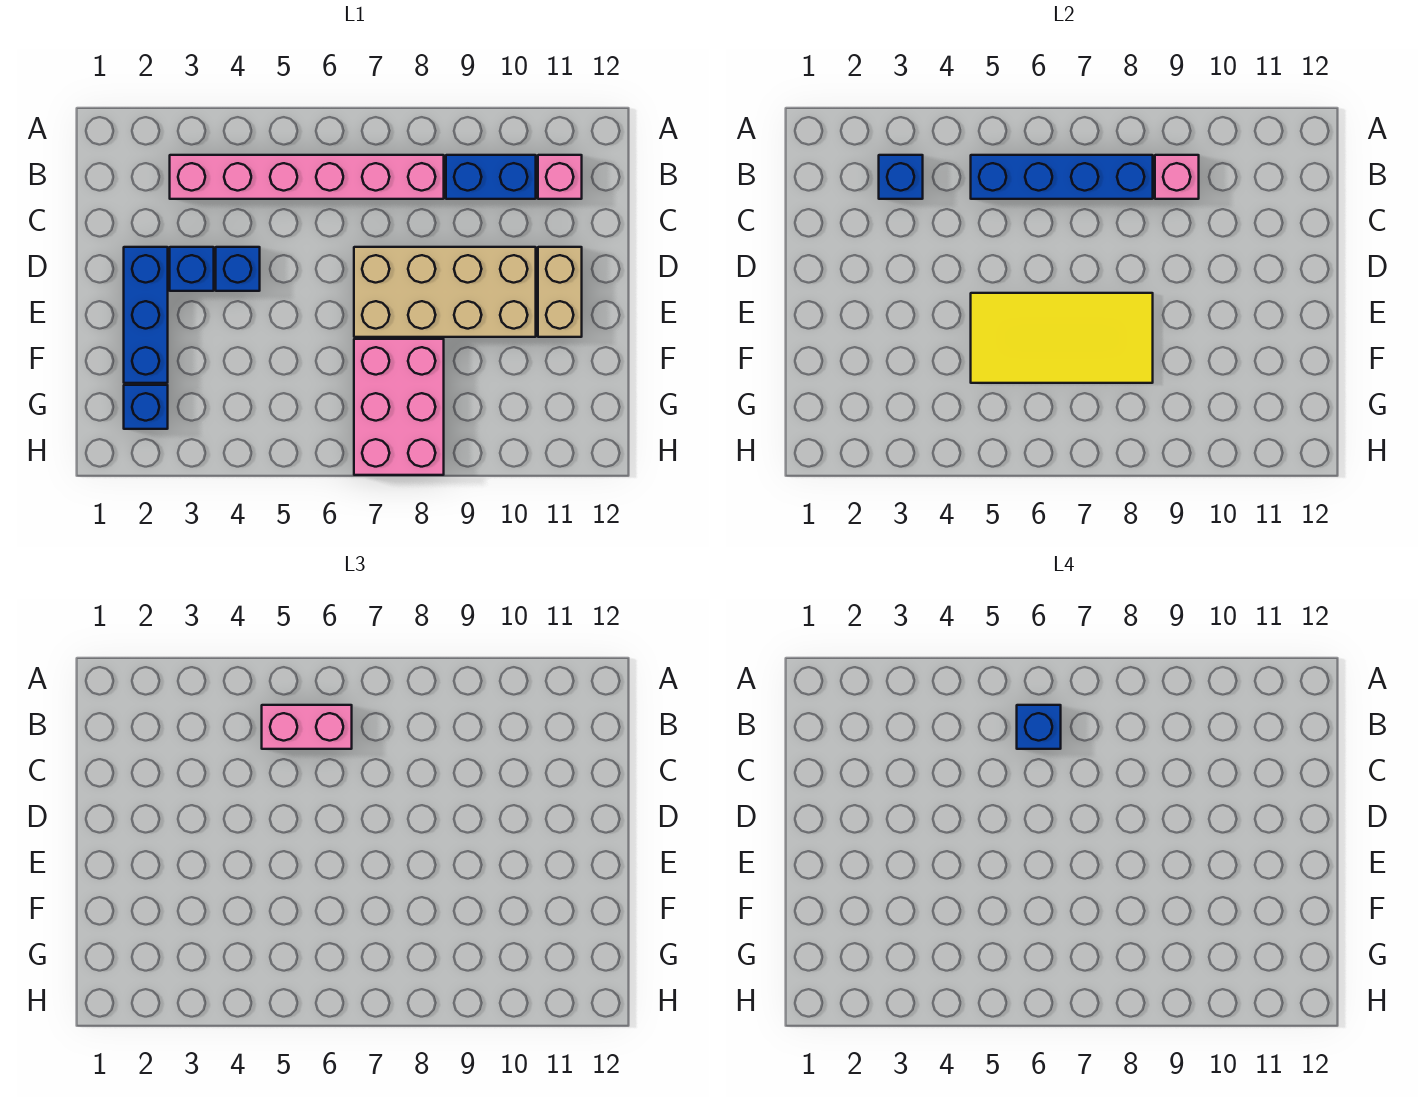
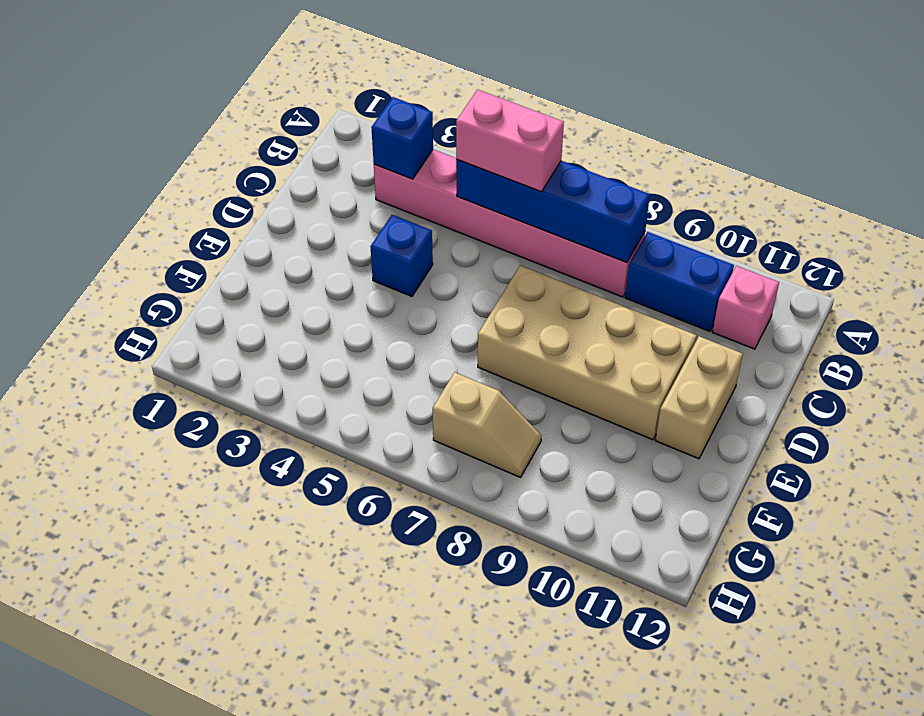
tan 1x2 slope [433,372,541,477] -> pink 2x3 brick [354,339,444,475]
none -> blue 1x3 brick [124,247,168,383]
none -> blue 1x1 brick [170,247,214,291]
none -> blue 1x1 brick [124,385,168,429]

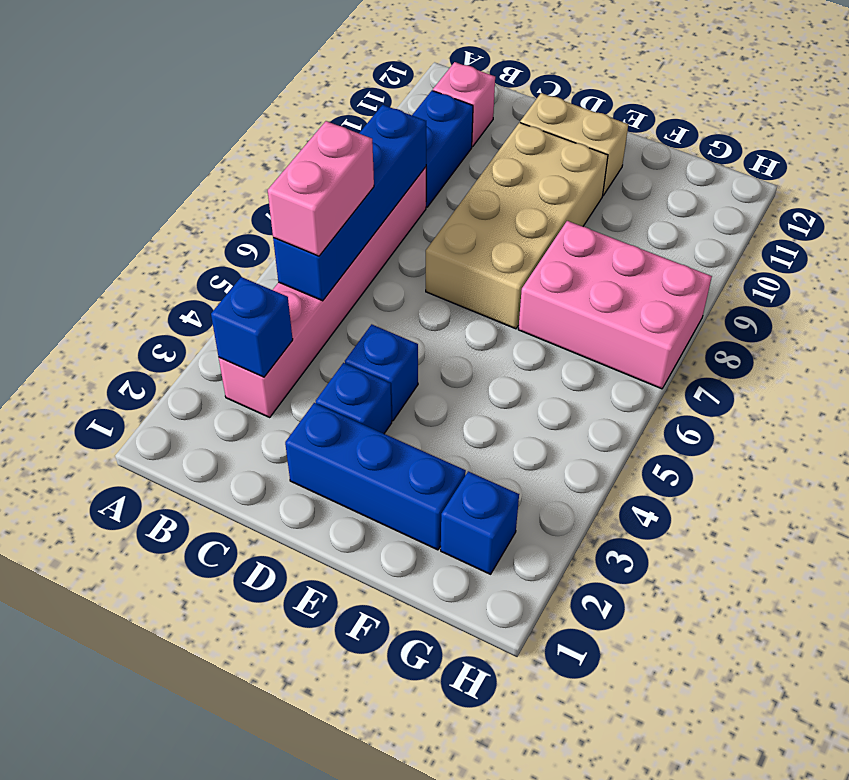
none -> pink 1x1 brick [1155,155,1199,199]
none -> yellow 2x4 tile [971,293,1153,383]
none -> blue 1x1 brick [1017,705,1061,749]

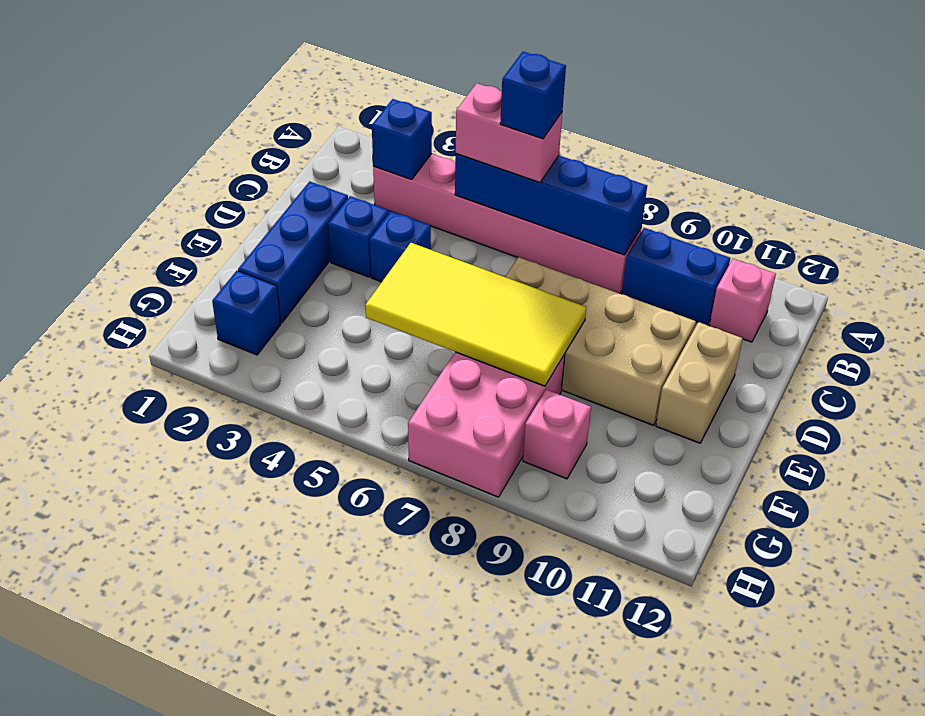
pink 1x1 brick [523,389,591,479] -> pink 1x1 brick moved to [1155,155,1199,199]

